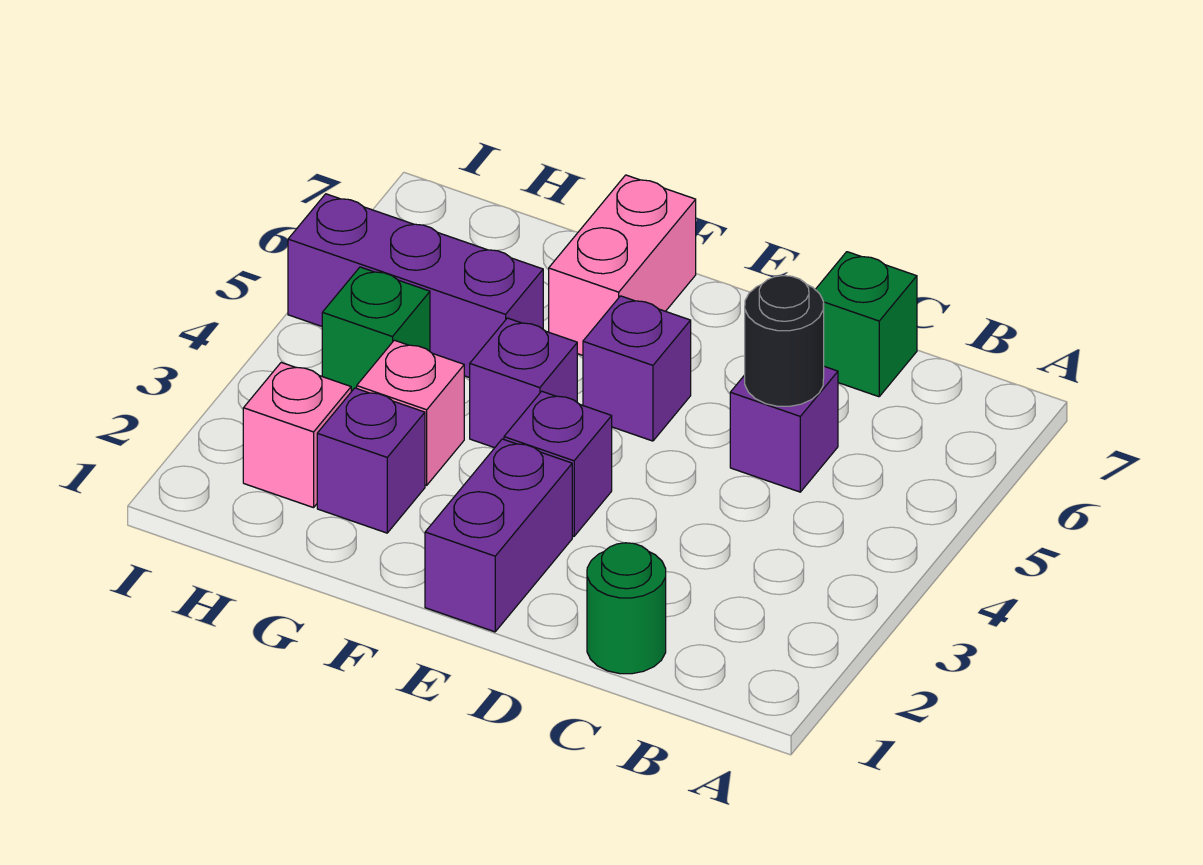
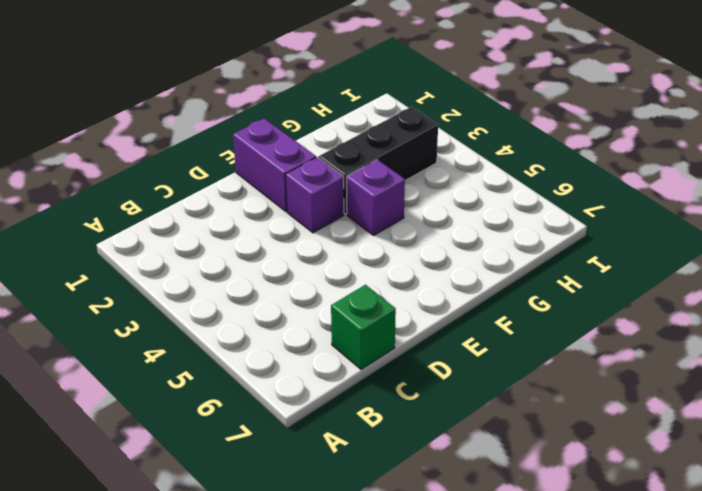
black 1x3 brick [319,107,438,214] -> pink 1x1 brick [357,340,464,485]
none -> green 1x1 round brick [587,543,666,674]
none -> purple 1x1 brick [730,366,838,492]
none -> purple 1x1 brick [583,296,691,441]

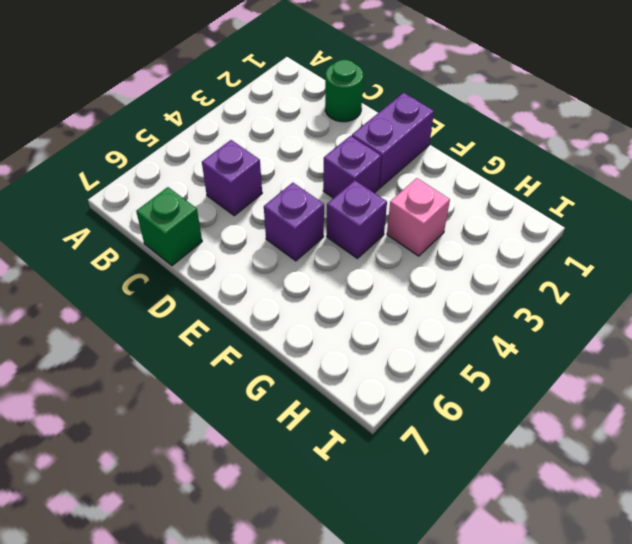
none -> pink 1x2 brick [549,175,696,355]
none -> purple 1x1 brick [317,388,425,533]
none -> purple 1x3 brick [288,194,543,378]

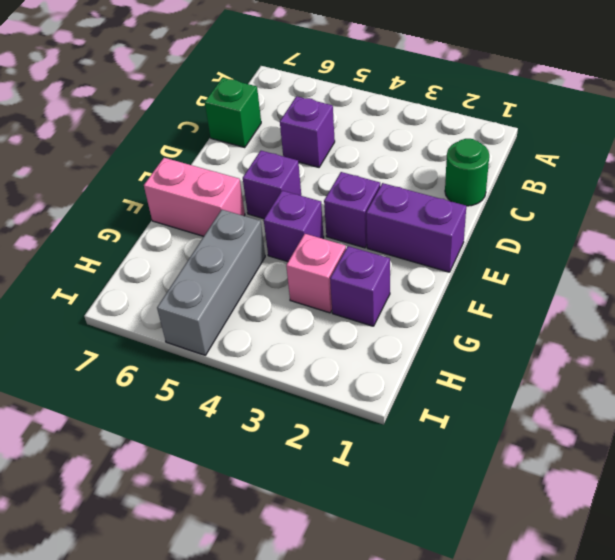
grey 1x3 brick [157,210,265,355] -> purple 1x3 brick [288,194,543,378]
none -> pink 1x1 brick [243,363,351,508]
none -> green 1x1 brick [322,267,430,392]
none -> black 1x1 round brick [745,276,824,406]

